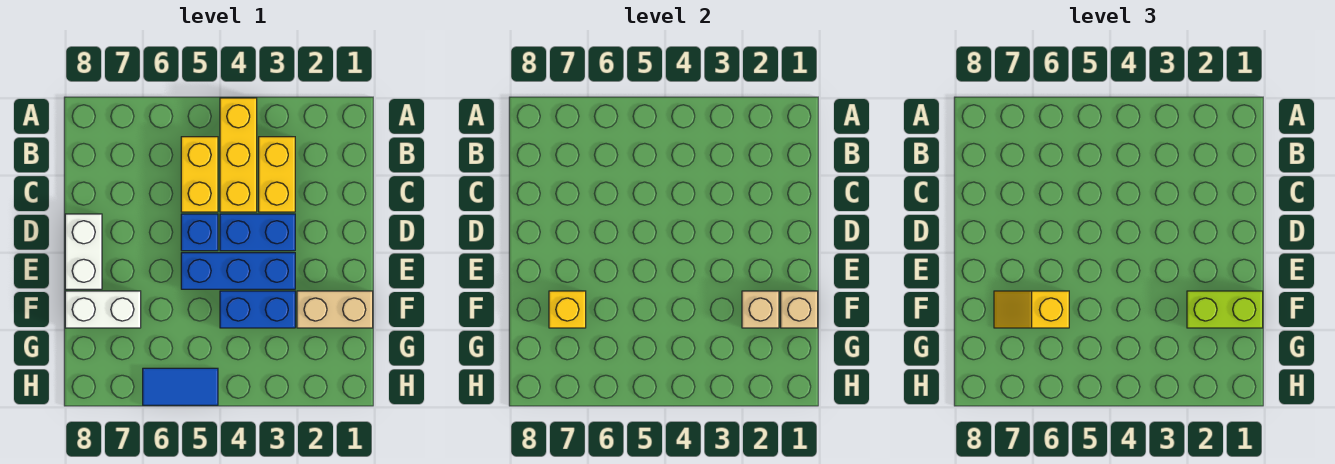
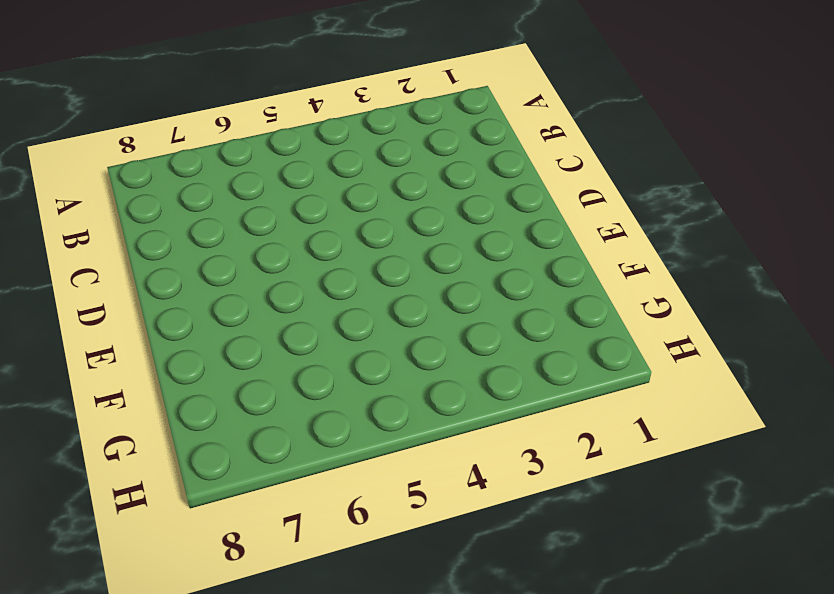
none -> yellow 1x3 brick [220,98,257,212]
none -> yellow 1x2 brick [259,137,295,212]
none -> yellow 1x2 brick [181,137,218,212]

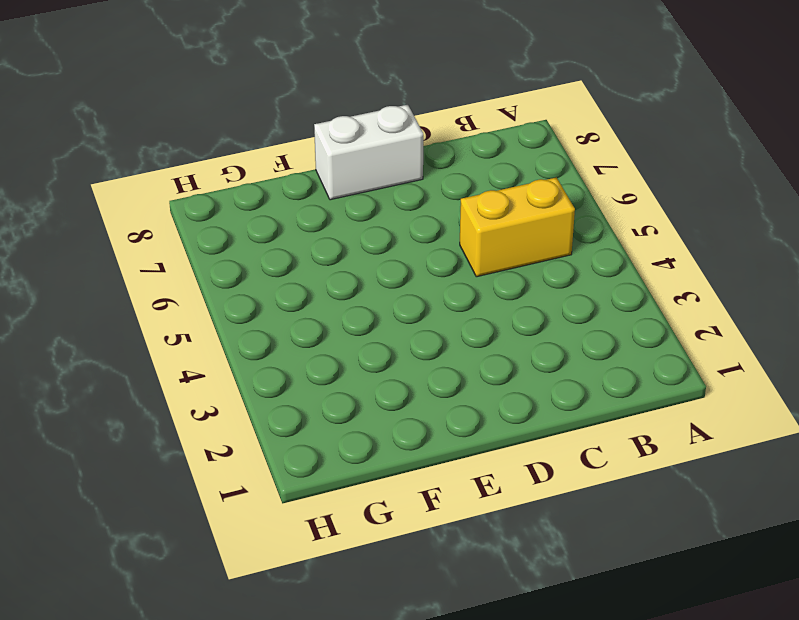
none -> yellow 1x3 brick [220,98,257,212]
none -> yellow 1x2 brick [259,137,295,212]
none -> blue 1x2 brick [220,214,295,251]

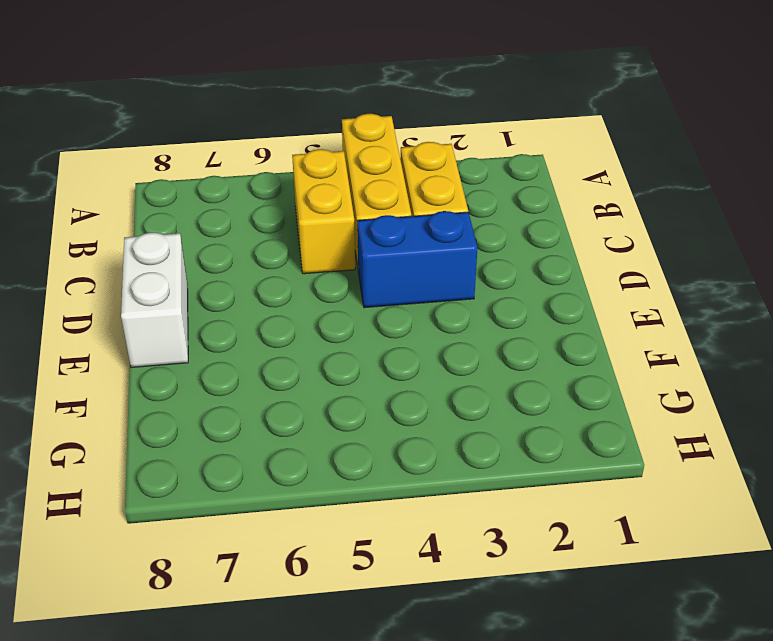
none -> blue 1x1 brick [181,214,218,251]
none -> blue 1x3 brick [181,253,295,289]
none -> tan 1x2 brick [297,291,373,328]

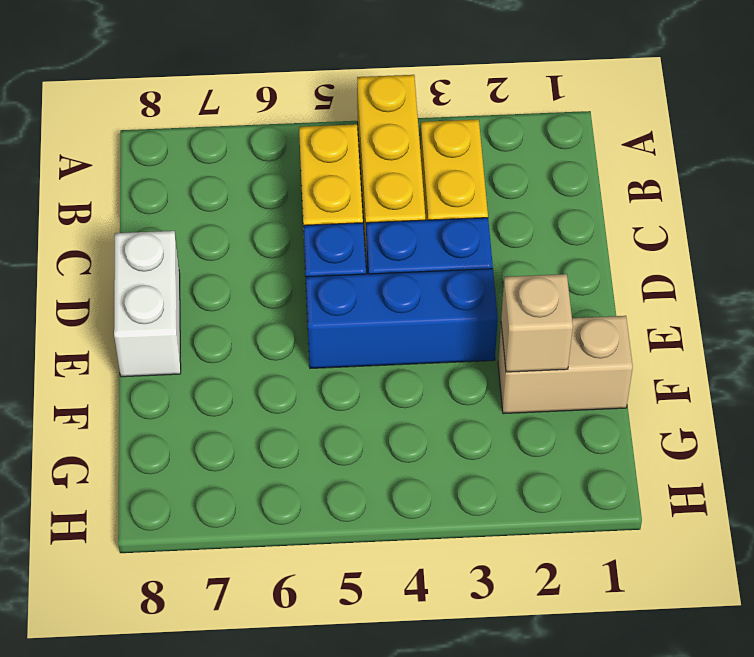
none -> blue 1x2 brick [220,291,295,328]
none -> white 1x2 brick [65,291,141,328]
none -> blue 1x2 tile [143,368,218,405]

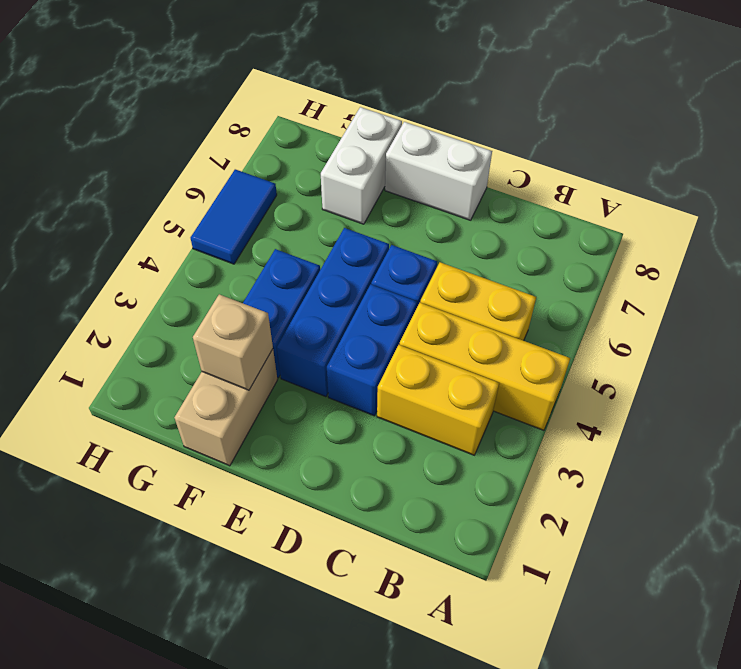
none -> tan 1x1 brick [781,291,818,328]
none -> yellow 1x1 brick [549,291,586,328]
none -> lime 1x2 brick [1187,291,1263,328]

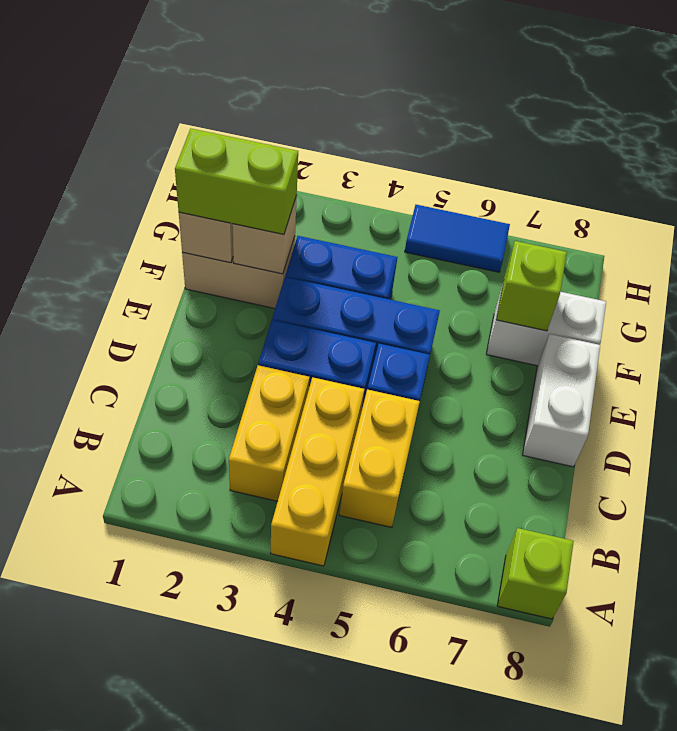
lime 1x1 brick [497,528,574,619] -> none
lime 1x1 brick [496,241,567,331] -> yellow 1x1 brick [549,291,586,328]
none -> yellow 1x2 slope [994,291,1069,328]

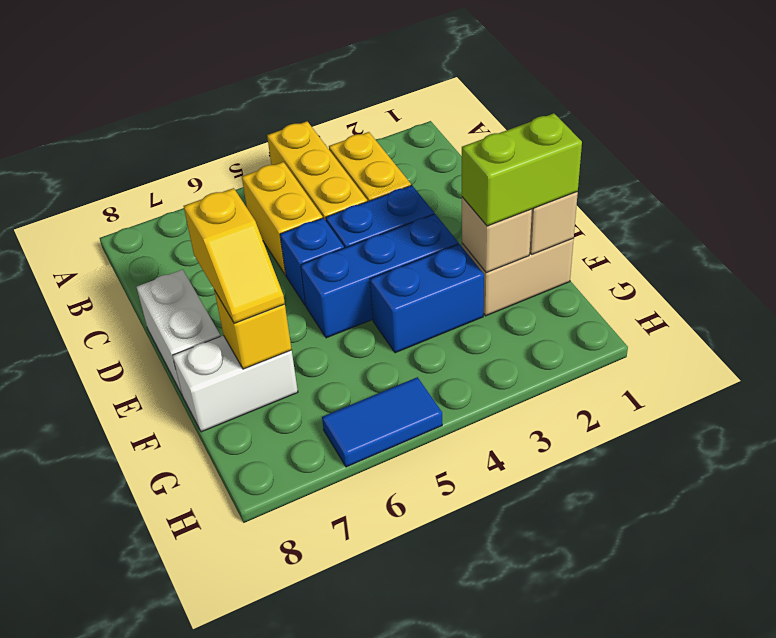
yellow 1x2 slope [184,188,285,323] -> yellow 1x2 slope turned to [994,291,1069,328]

